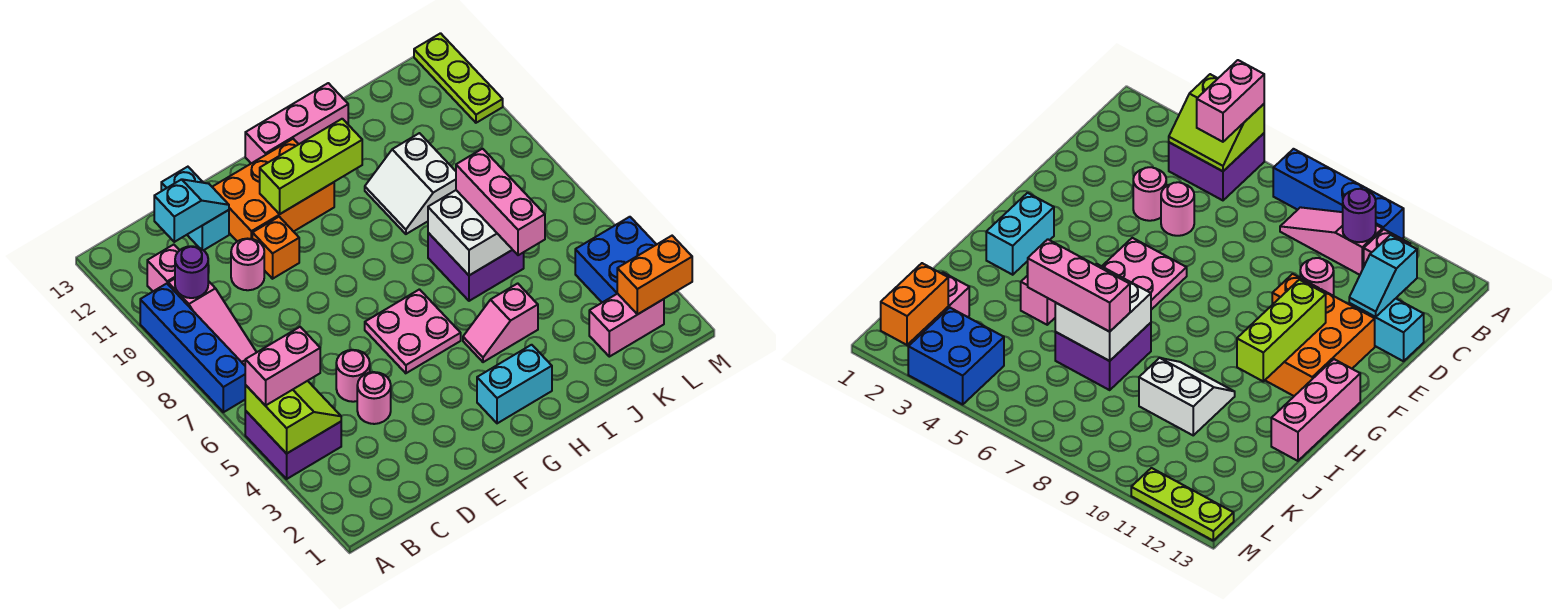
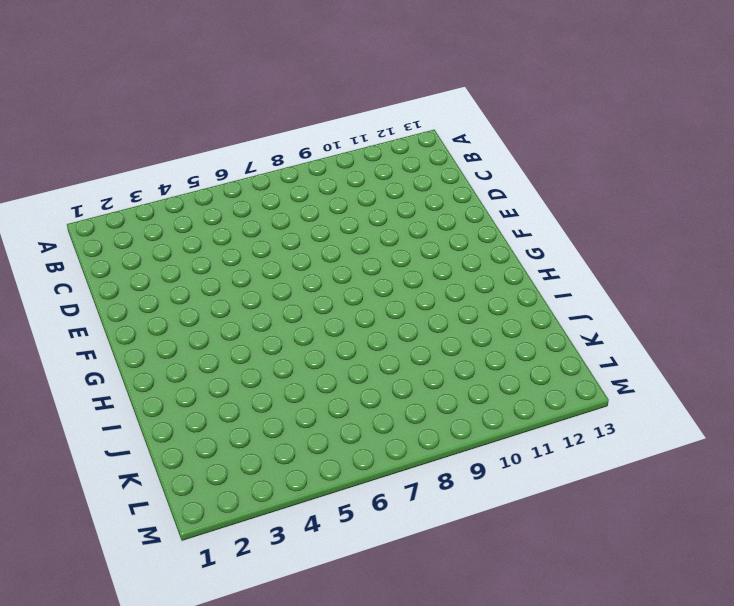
none -> purple 2x2 brick [245,411,341,479]
none -> blue 1x4 brick [140,284,245,412]
none -> pink 1x3 slope [168,279,257,365]

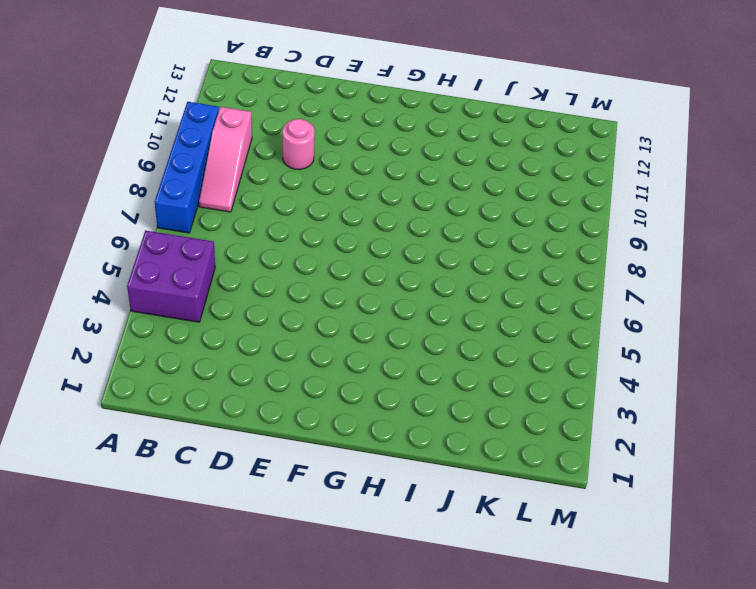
none -> pink 1x1 brick [147,245,180,291]
none -> pink 1x1 round brick [357,372,391,424]
none -> pink 1x1 round brick [336,350,370,402]

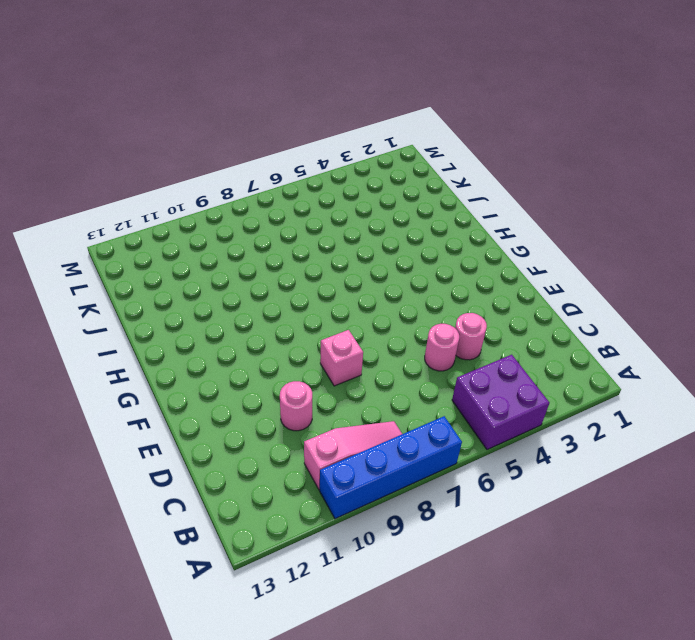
pink 1x1 brick [320,330,363,386] -> pink 1x1 brick moved to [147,245,180,291]
none -> cyan 1x2 brick [161,167,229,250]
none -> orange 1x1 brick [252,217,299,279]
none -> orange 2x3 brick [213,139,334,241]

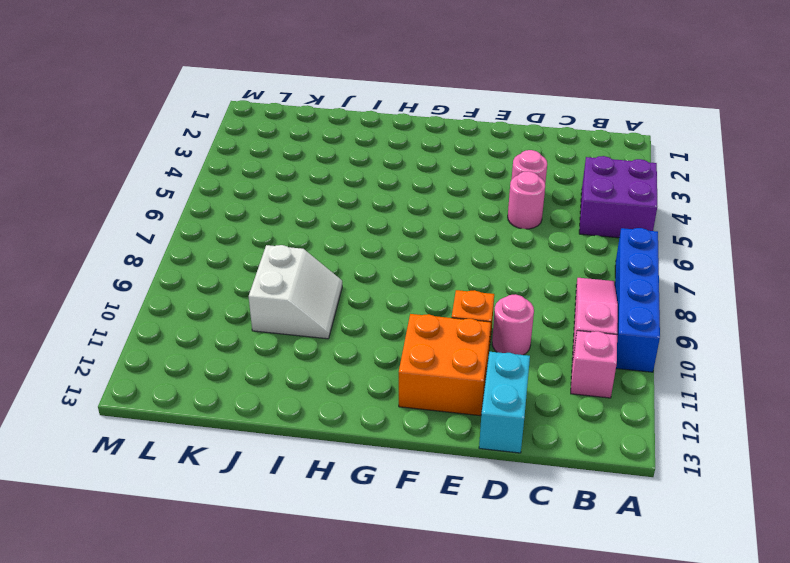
orange 2x2 brick [399,314,491,416] -> orange 2x3 brick [213,139,334,241]
none -> pink 2x2 plate [365,289,461,373]
none -> cyan 1x2 brick [477,345,552,423]
none -> pink 1x3 brick [245,83,348,163]

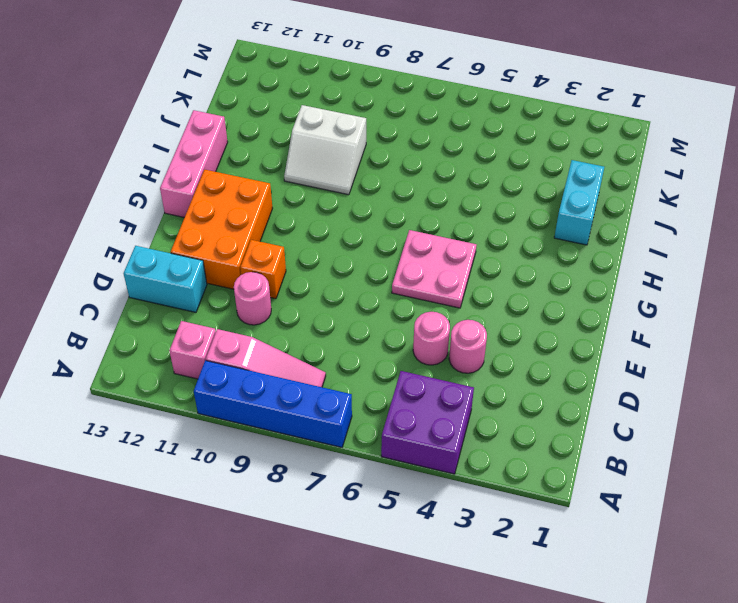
cyan 1x2 brick [554,160,604,245] -> cyan 1x2 brick moved to [477,345,552,423]
none -> pink 1x2 slope [463,283,538,362]
none -> purple 2x2 brick [428,233,524,301]
none -> pink 1x2 brick [589,294,664,357]

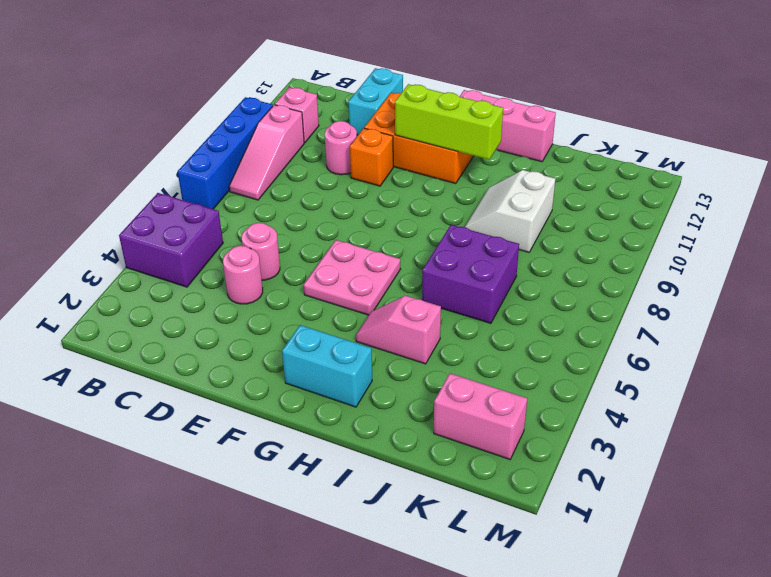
none -> blue 2x2 brick [575,217,657,302]
none -> lime 1x3 plate [414,33,503,123]
none -> lime 2x2 slope [245,381,341,454]

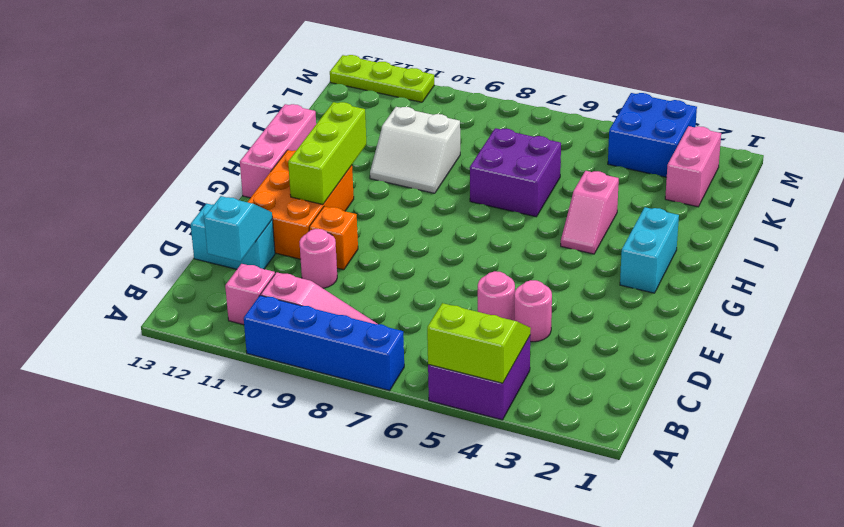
none -> pink 2x2 plate [365,289,461,373]
none -> purple 1x1 round brick [175,246,208,298]
none -> white 2x2 brick [428,190,512,275]

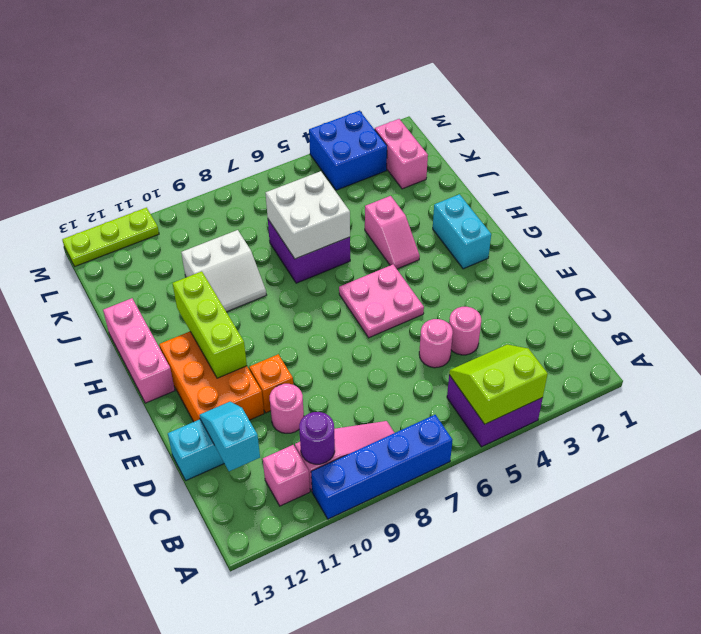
none -> orange 1x2 brick [617,236,692,315]
none -> pink 1x2 brick [245,327,320,406]
none -> pink 1x3 brick [456,149,545,255]

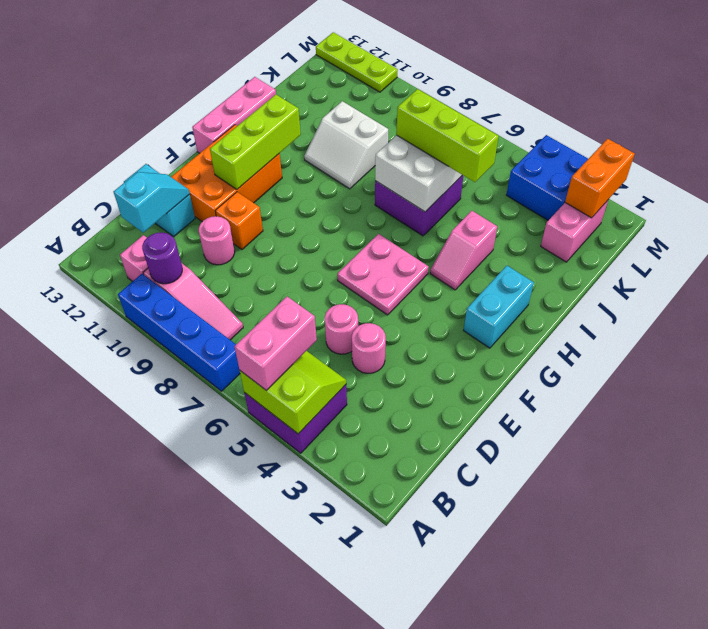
lime 1x3 brick [396,89,499,182] -> pink 1x3 brick [456,149,545,255]

